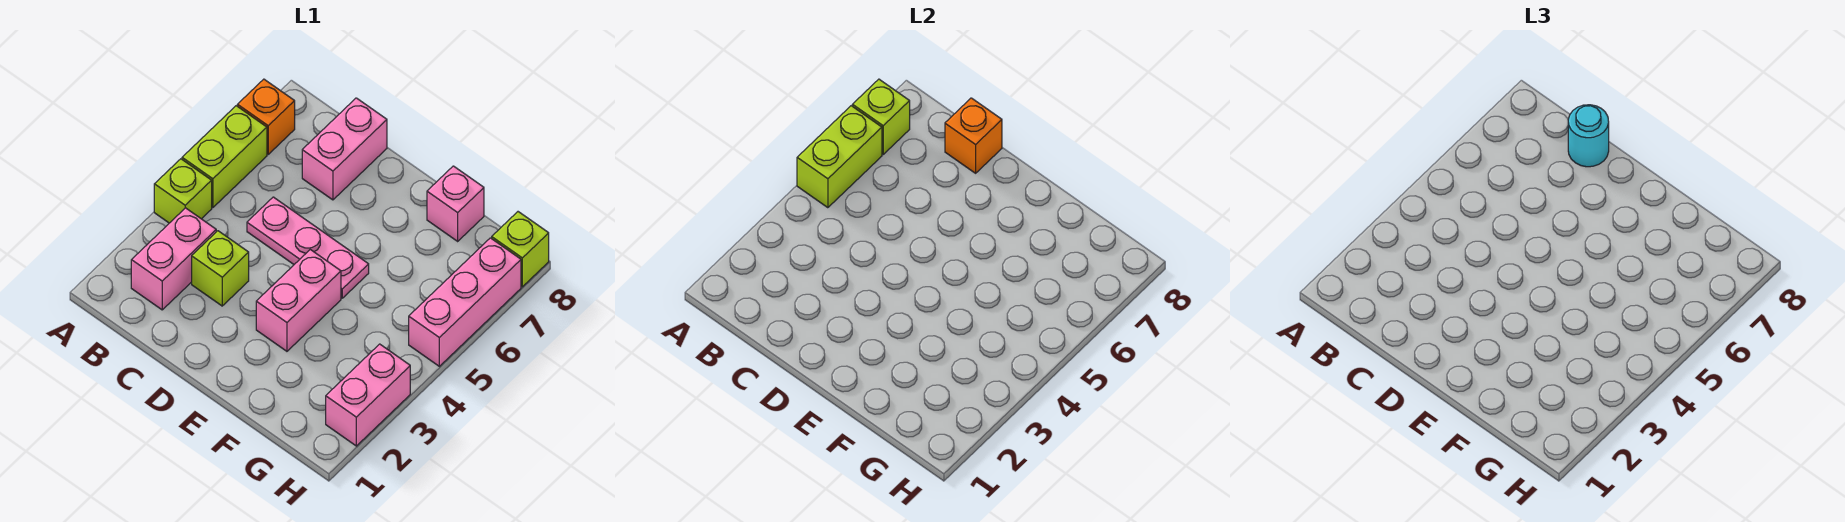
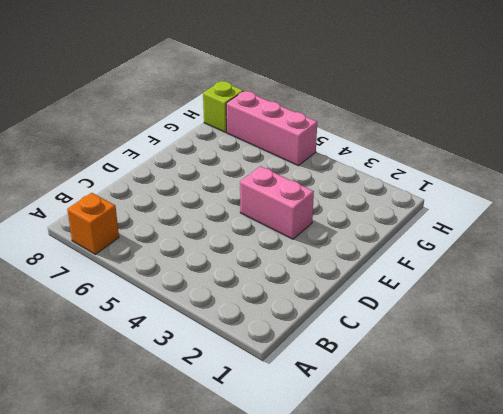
none -> lime 1x1 brick [154,159,212,223]
none -> lime 1x2 brick [182,106,267,208]
none -> pink 1x2 brick [131,208,216,310]

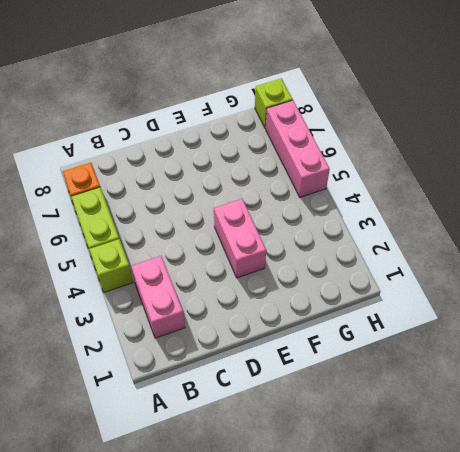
none -> lime 1x1 brick [192,231,249,306]
none -> pink 1x3 plate [247,197,369,298]
none -> pink 1x2 brick [302,98,387,200]

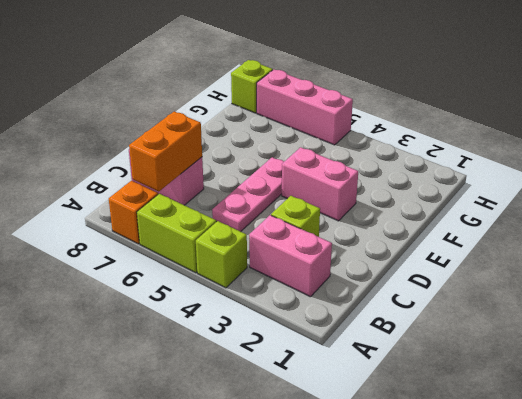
orange 1x2 brick [129,111,202,191] -> none
none -> pink 1x1 brick [427,166,484,241]
none -> pink 1x2 brick [326,344,410,446]
none -> lime 1x2 brick [797,106,882,208]

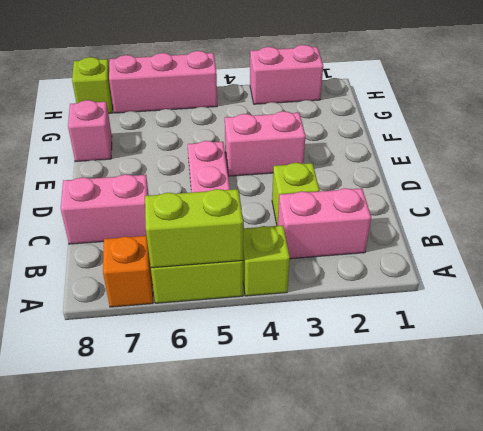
none -> lime 1x1 brick [852,79,910,154]
none -> orange 1x1 brick [945,98,1002,173]
none -> cyan 1x1 round brick [1568,105,1609,167]

